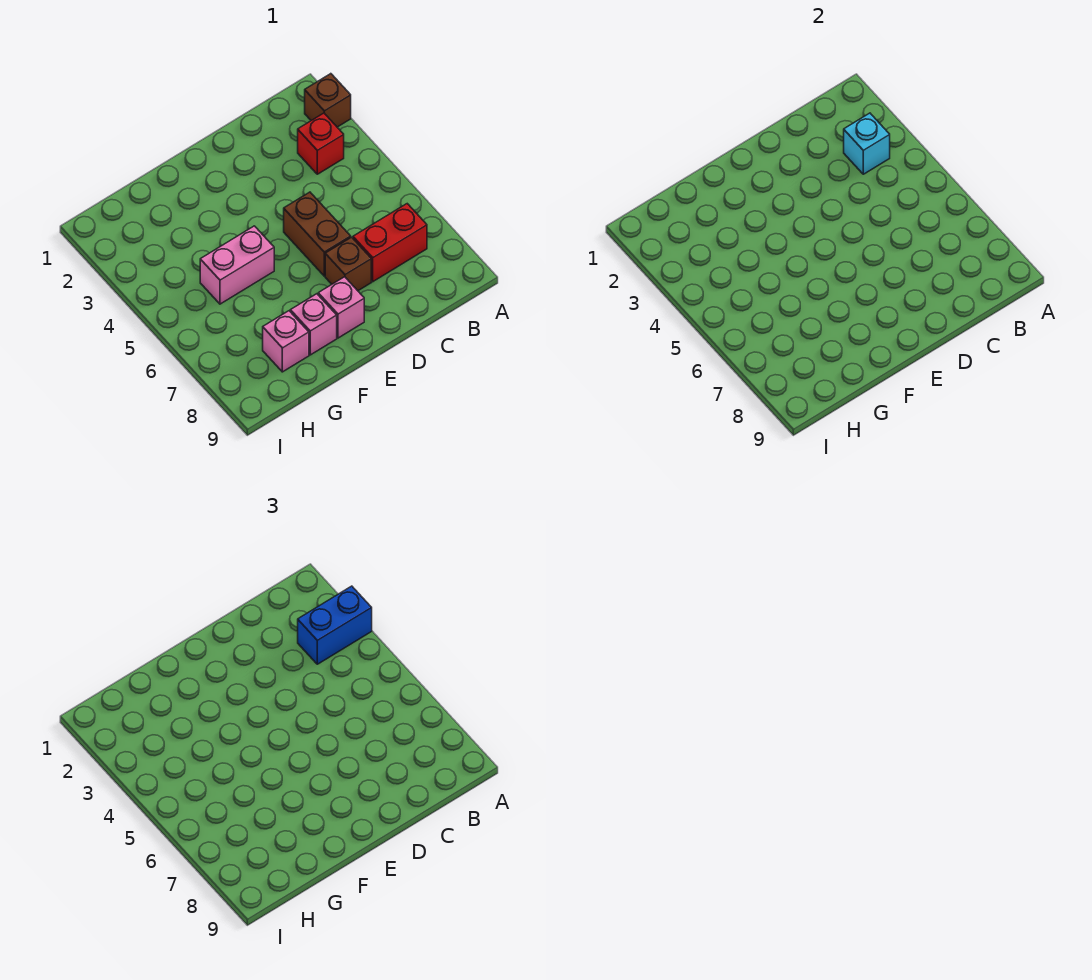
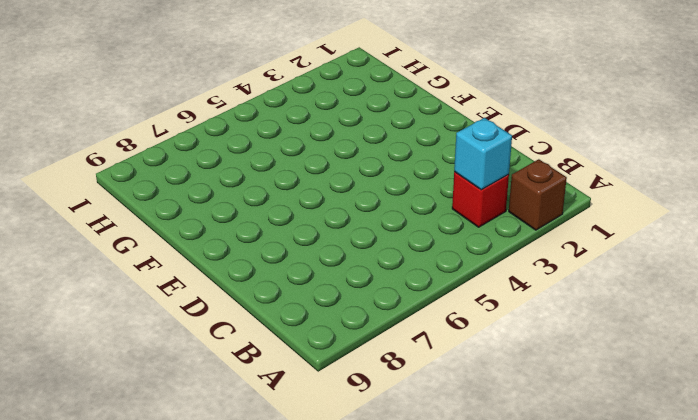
none -> red 1x2 brick [353,204,427,282]
none -> brown 1x2 brick [284,192,351,276]

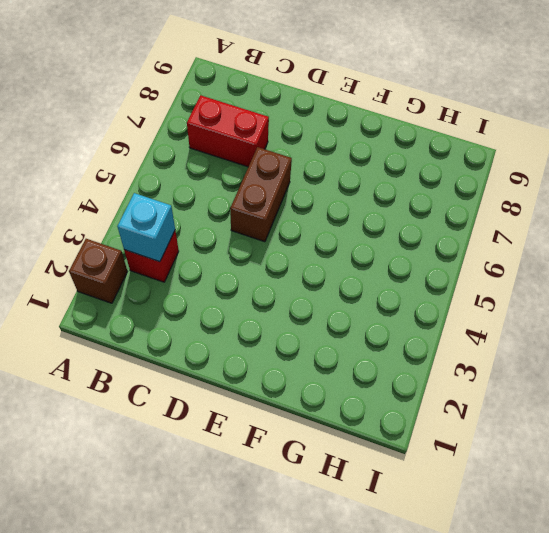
none -> brown 1x1 brick [325,237,371,291]
none -> pink 1x1 brick [318,277,364,338]

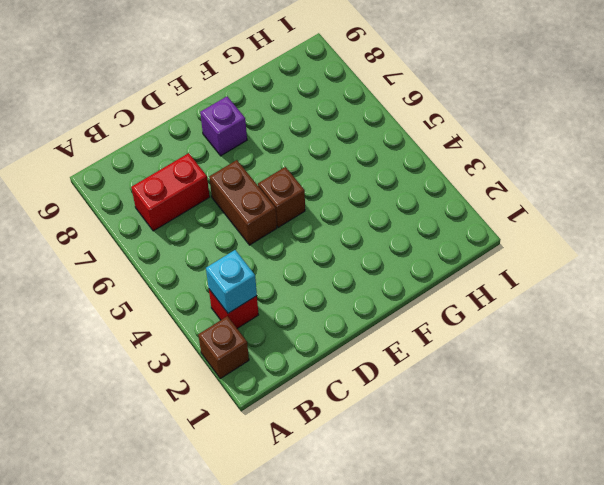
brown 1x1 brick [258,167,305,227] -> brown 1x1 brick moved to [325,237,371,291]
purple 1x1 brick [200,96,247,156] -> pink 1x1 brick [318,277,364,338]
none -> pink 1x2 brick [200,226,274,304]
none -> pink 1x1 brick [290,294,337,355]

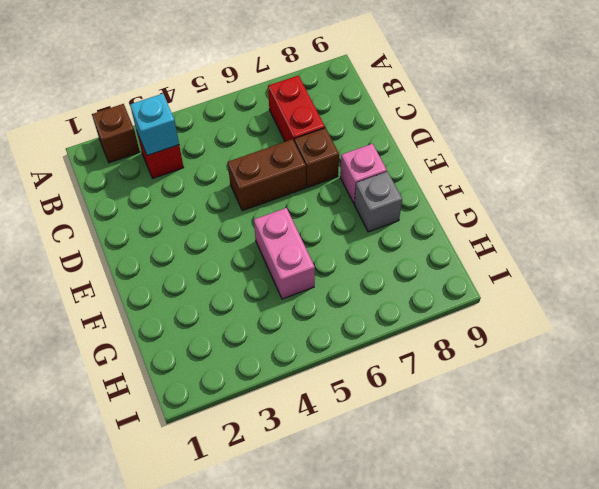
grey 1x1 brick [354,172,402,232] -> pink 1x1 brick [290,294,337,355]
none -> pink 1x1 brick [263,311,309,372]
none -> blue 1x2 brick [298,586,372,664]

